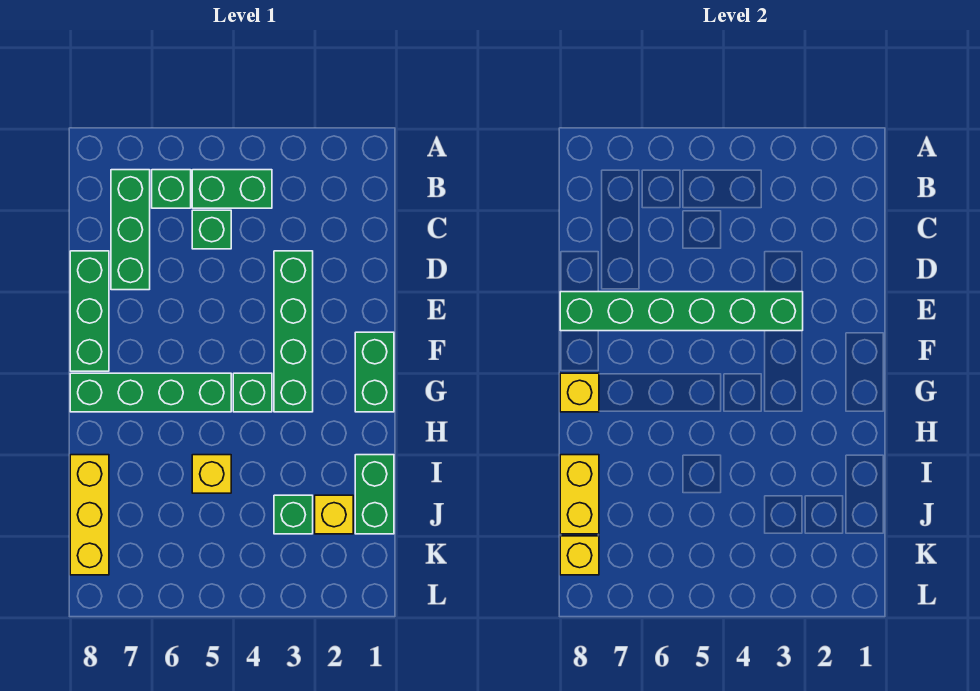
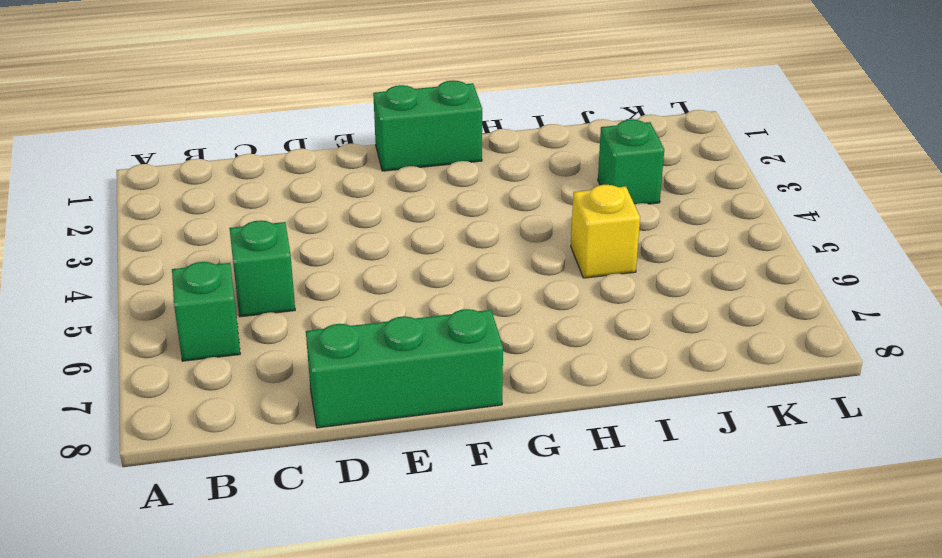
none -> green 1x2 brick [192,170,272,208]
none -> green 1x3 brick [111,170,150,290]
none -> green 1x4 brick [274,251,313,412]

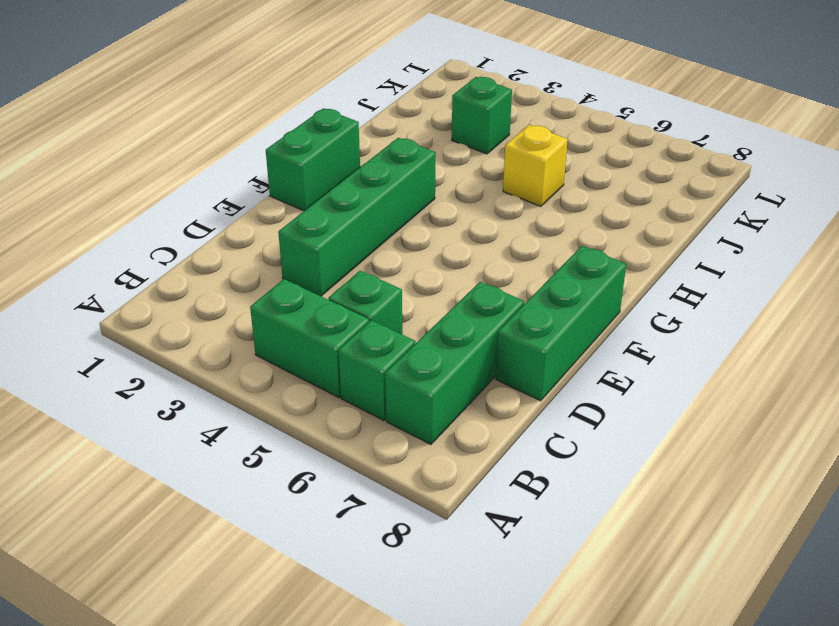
none -> green 1x1 brick [233,373,272,412]
none -> green 1x4 brick [70,373,231,412]
none -> green 1x2 brick [355,455,394,534]

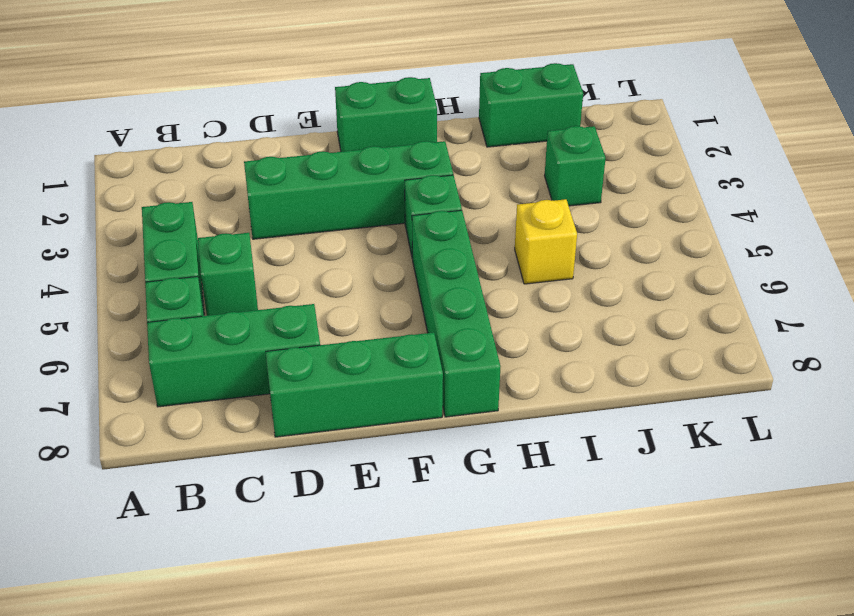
none -> yellow 1x3 brick [70,455,109,575]
none -> yellow 1x1 brick [315,495,353,534]
none -> green 1x6 brick [560,292,803,331]

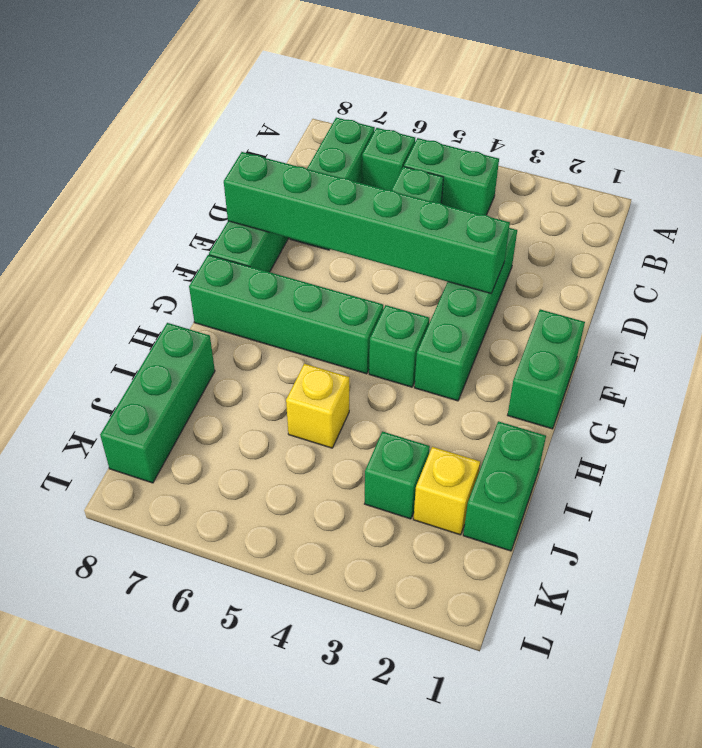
green 1x3 brick [100,323,215,483] -> yellow 1x3 brick [70,455,109,575]
none -> yellow 1x1 brick [560,373,599,412]
none -> yellow 1x2 brick [560,455,599,534]
none -> yellow 1x1 brick [560,536,599,575]

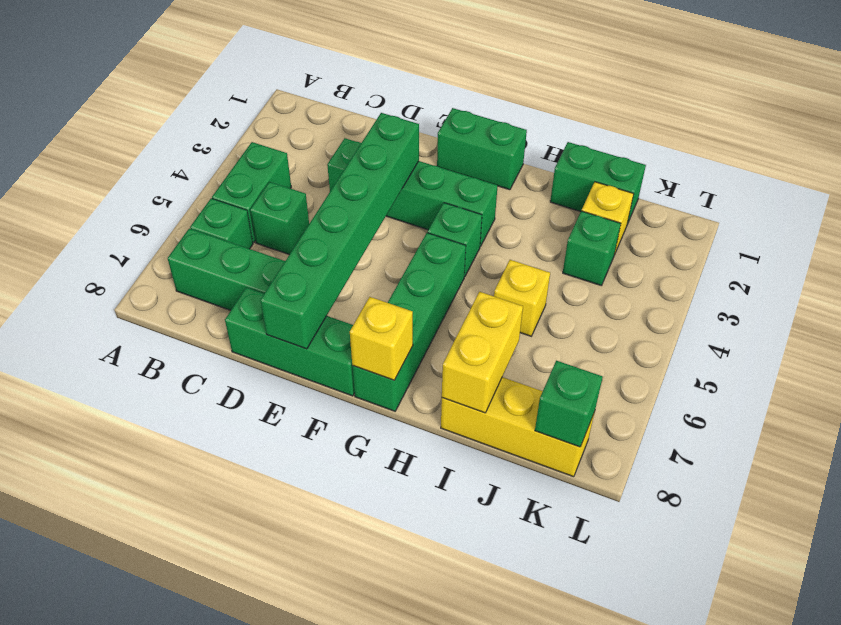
yellow 1x2 brick [442,292,523,413] -> yellow 1x2 brick turned to [560,455,599,534]
green 1x1 brick [535,361,603,447] -> yellow 1x1 brick [560,536,599,575]

